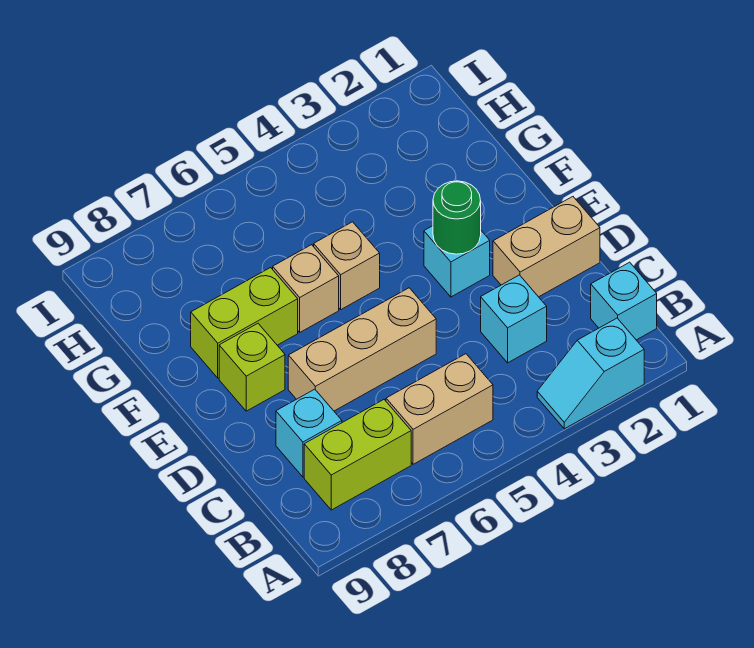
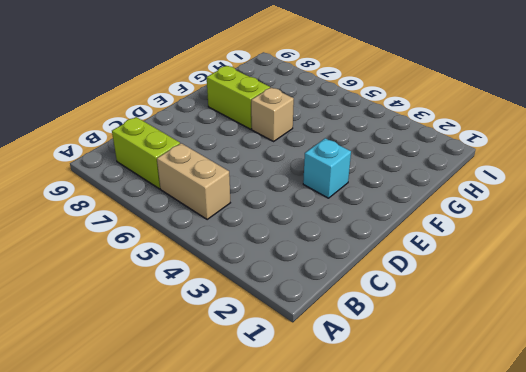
none -> cyan 1x2 slope [537,318,644,429]
none -> cyan 1x1 brick [591,262,657,340]
none -> cyan 1x1 brick [481,275,547,363]

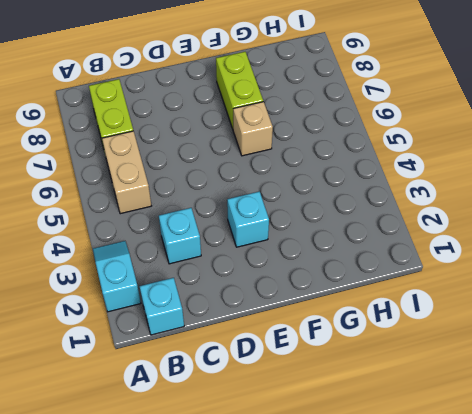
none -> cyan 1x1 brick [276,389,342,477]
none -> tan 1x2 brick [493,197,600,297]
none -> tan 1x3 brick [288,288,436,411]

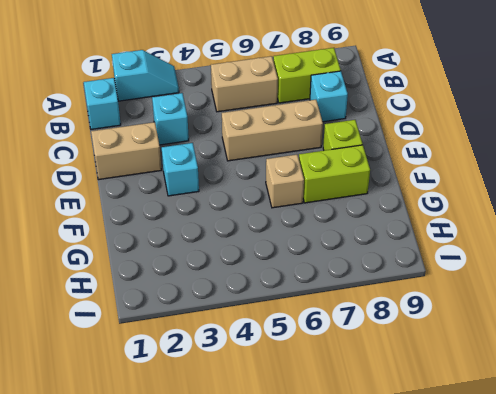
none -> tan 1x1 brick [314,222,380,309]
none -> green 1x1 round brick [433,181,481,254]

